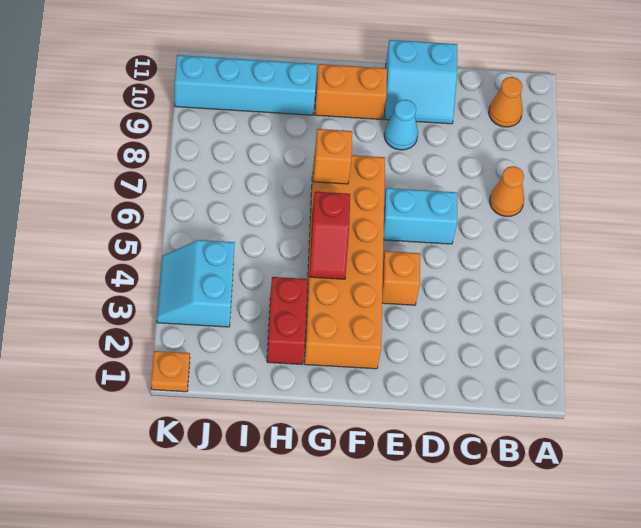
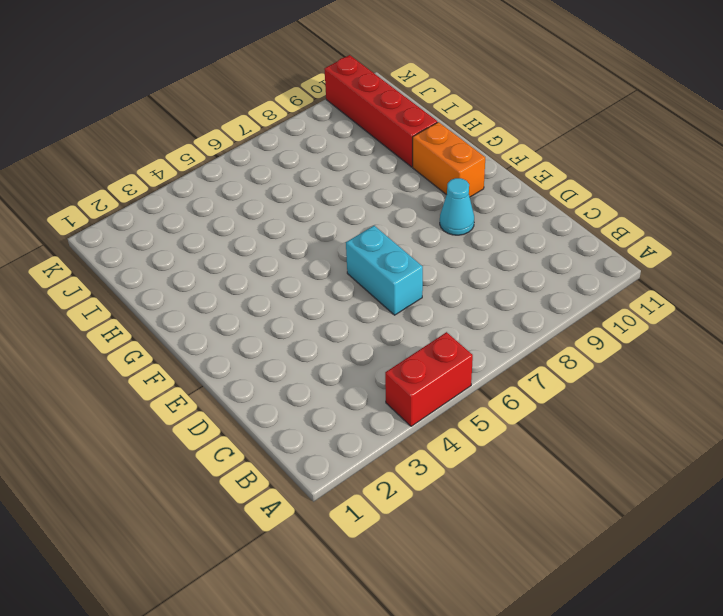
red 1x2 brick [385,332,473,426] -> red 1x2 brick moved to [267,277,308,364]
red 1x4 brick [324,55,437,167] -> cyan 1x4 brick [175,55,317,115]
none -> orange 1x1 cone [490,166,524,217]
none -> orange 1x1 cone [489,77,523,127]
none -> cyan 2x2 slope [385,40,457,124]

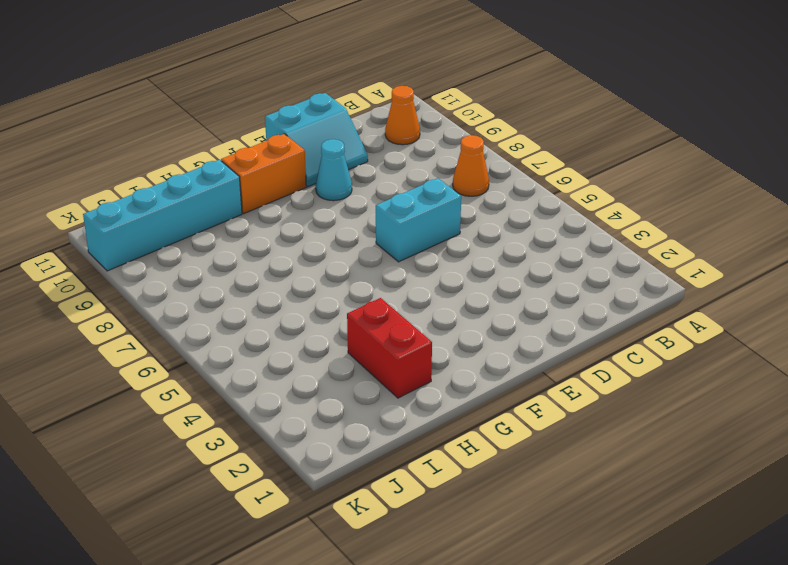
none -> orange 1x1 brick [382,251,420,305]
none -> orange 2x6 brick [304,155,385,369]
none -> cyan 2x2 slope [157,240,235,327]

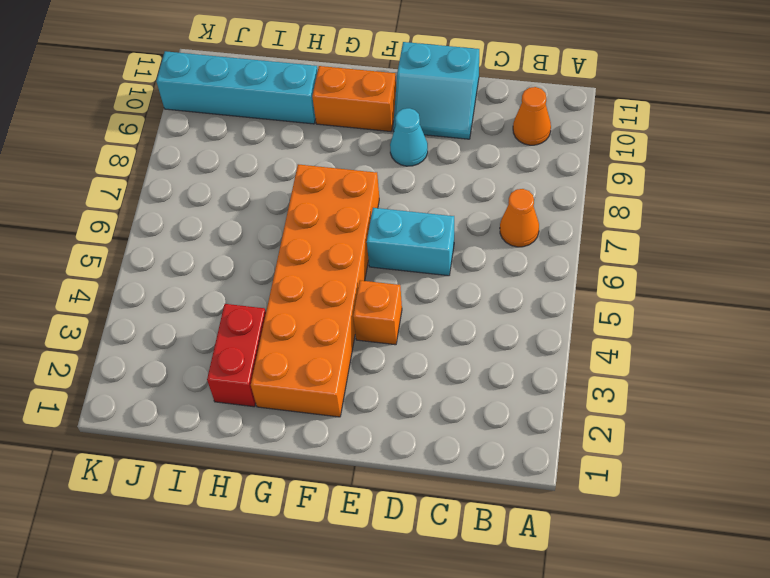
none -> cyan 2x2 slope [157,240,235,327]
none -> orange 1x1 plate [151,351,190,392]
none -> red 1x2 slope [310,192,350,279]

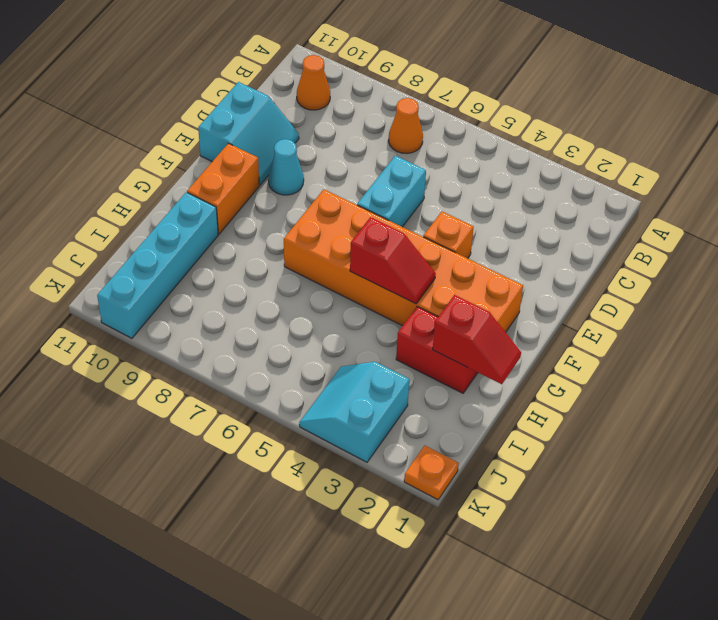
red 1x2 slope [433,295,521,384] -> none
cyan 2x2 slope [299,362,409,462] -> cyan 2x2 slope turned to [157,240,235,327]
none -> orange 1x1 brick [313,129,352,184]

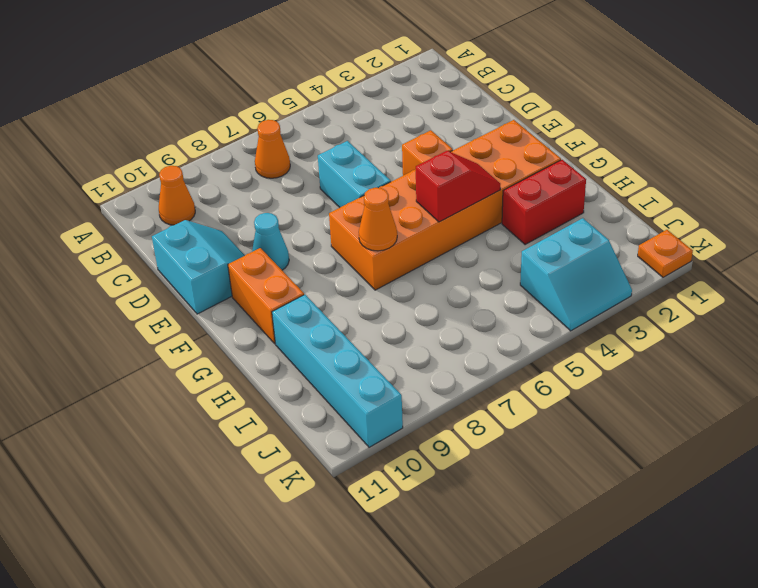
orange 1x1 cone [359,188,397,251] -> orange 1x1 brick [313,129,352,184]

